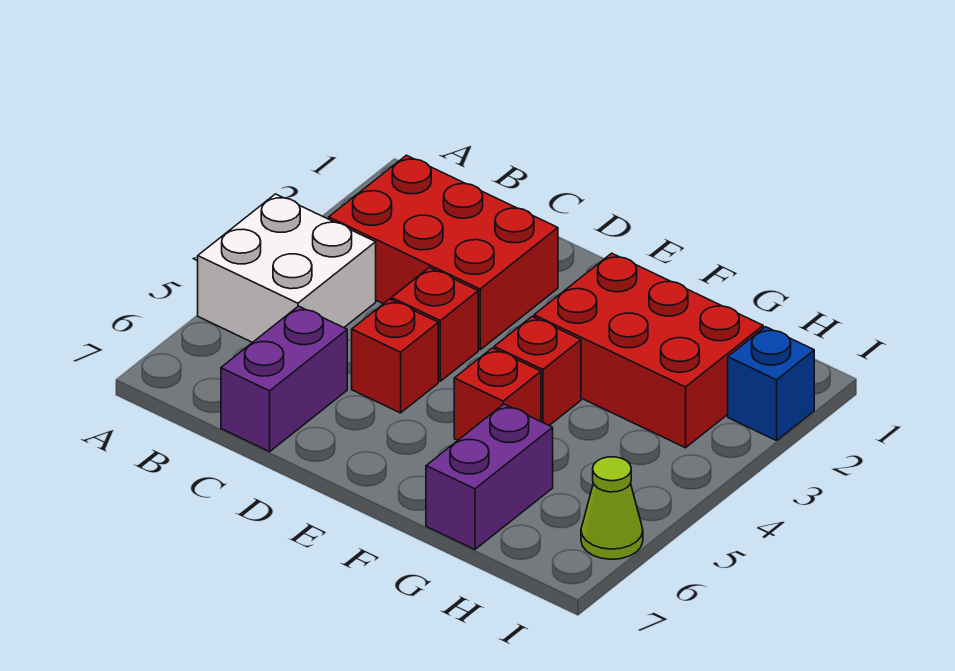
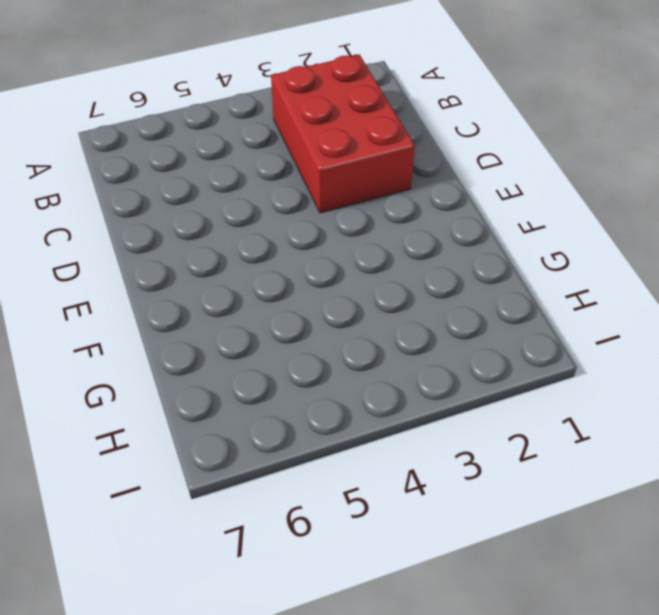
none -> white 2x2 brick [198,194,376,343]
none -> purple 1x2 brick [221,306,347,452]

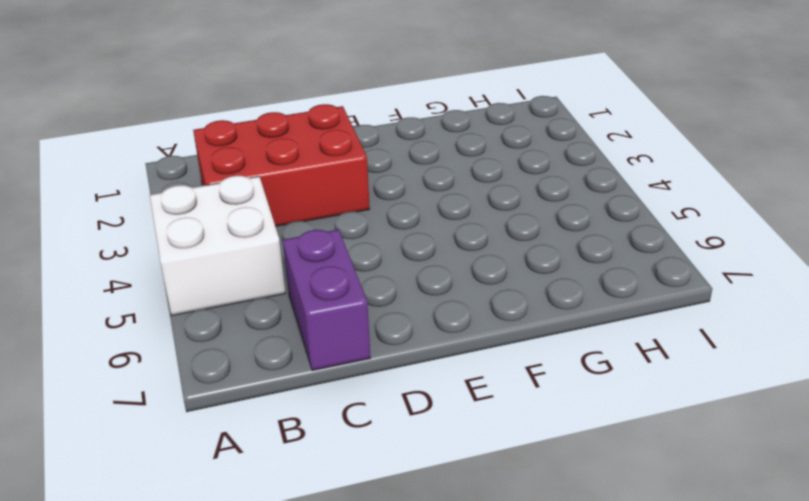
none -> red 1x1 brick [392,268,478,381]
none -> red 1x1 brick [352,299,438,413]

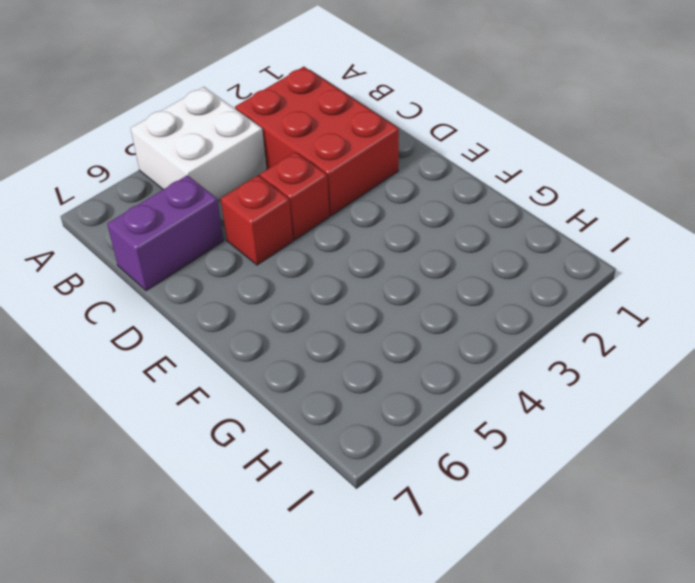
none -> red 2x3 brick [534,253,763,448]
none -> red 1x1 brick [494,317,581,425]

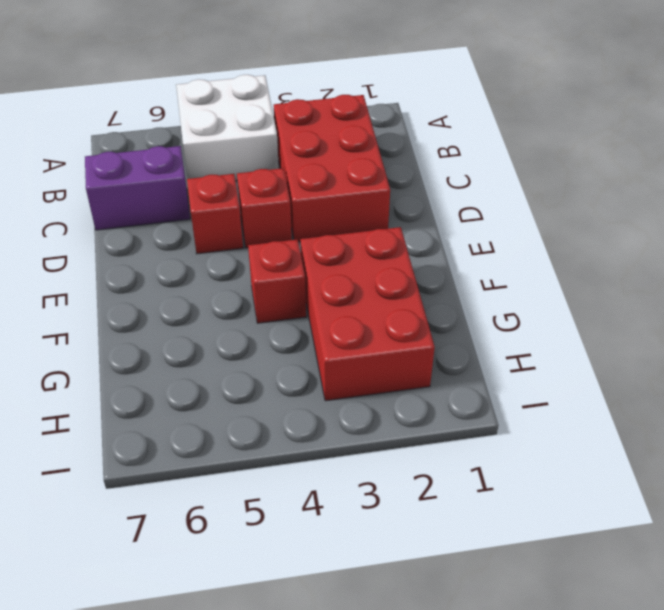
none -> red 1x1 brick [454,348,541,440]
none -> purple 1x2 brick [426,404,553,549]

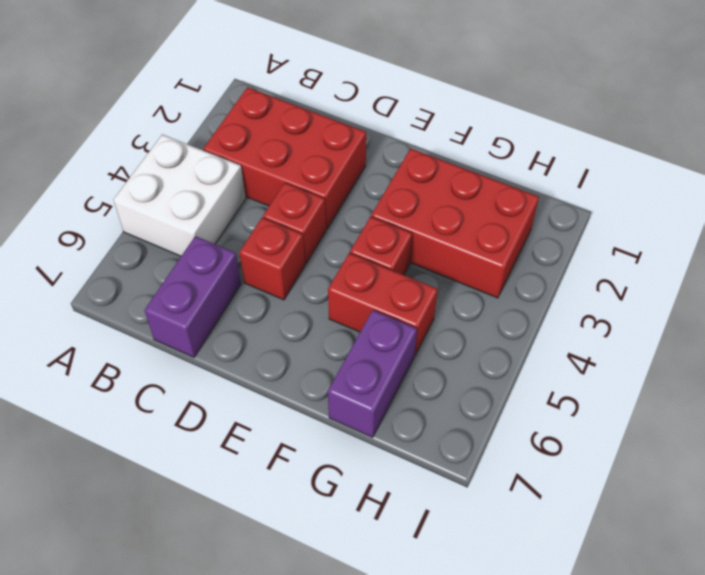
red 1x2 brick [328,253,438,355] -> red 1x1 brick [454,348,541,440]
none -> blue 1x1 brick [728,327,814,441]
none -> lime 1x1 cone [581,457,643,559]

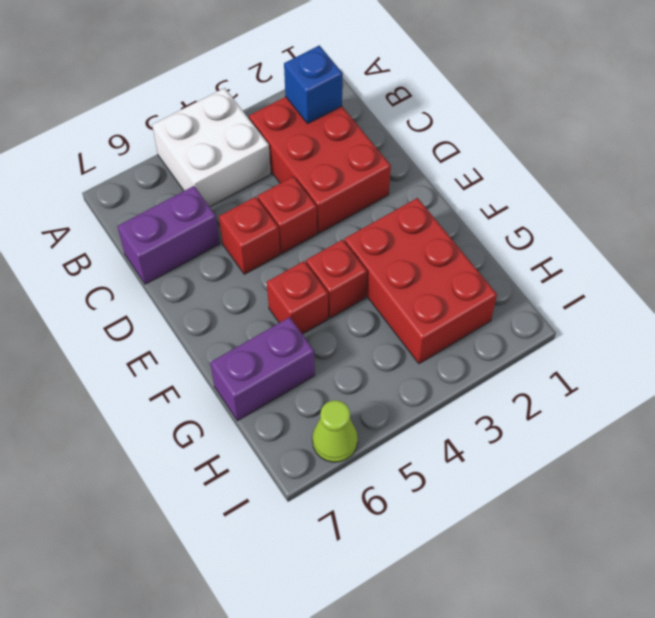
blue 1x1 brick [284,45,343,124] -> blue 1x1 brick moved to [728,327,814,441]

